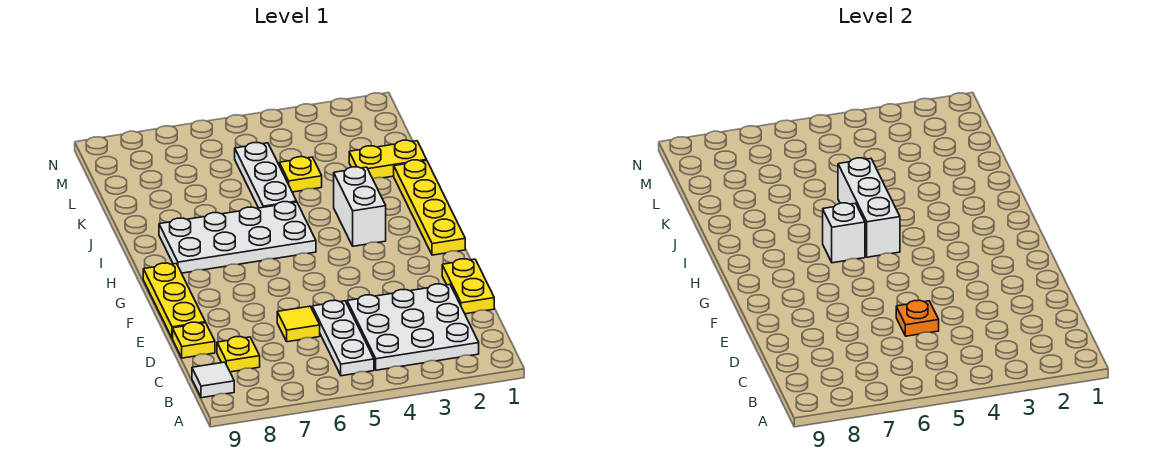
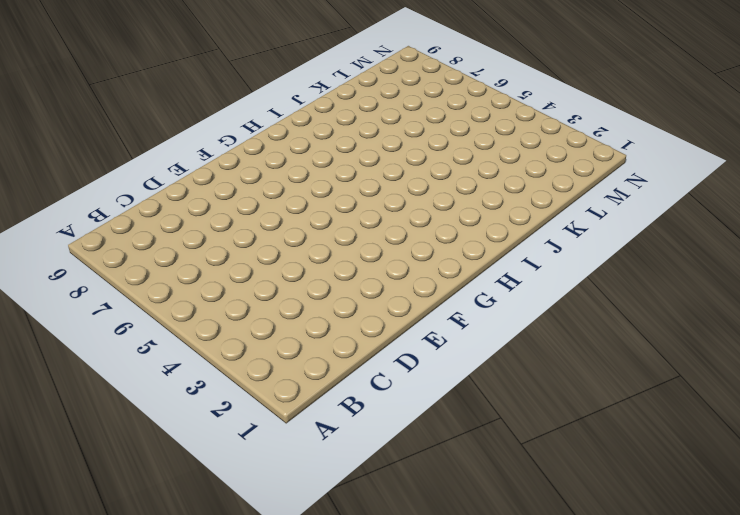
none -> white 3x3 plate [347,284,479,370]
none -> white 1x3 plate [312,300,374,376]
none -> white 1x1 tile [192,362,234,398]

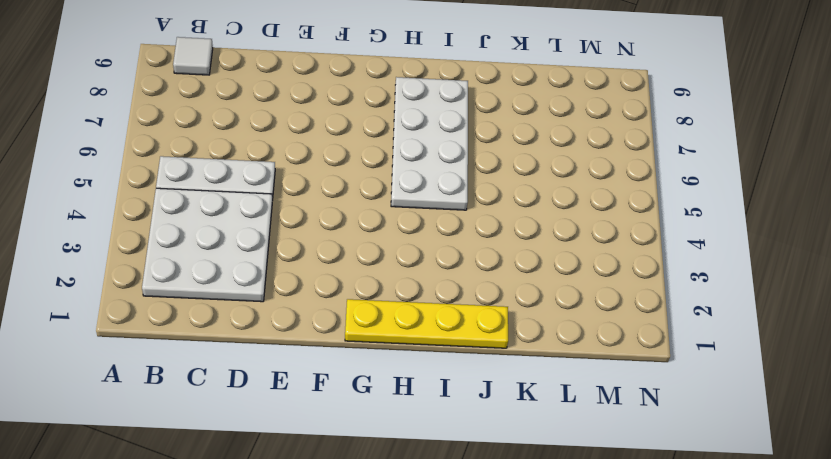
none -> yellow 1x1 plate [217,337,260,372]
none -> yellow 1x2 plate [442,259,494,314]
none -> yellow 1x1 tile [277,306,320,342]

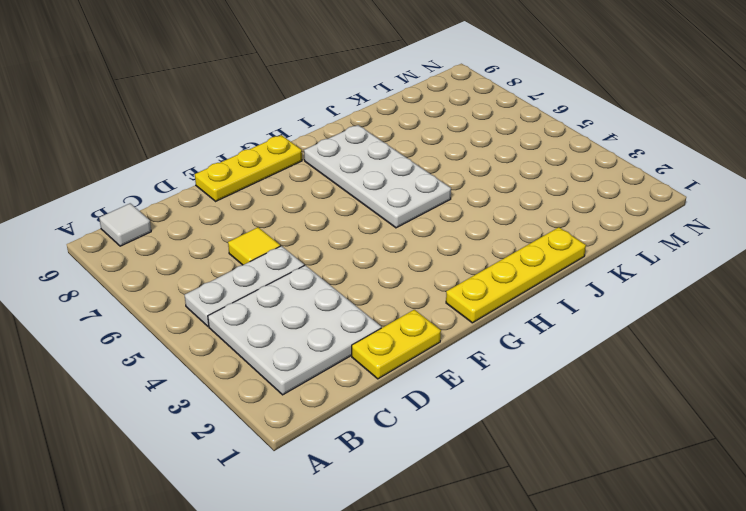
none -> yellow 1x1 plate [217,337,260,372]
none -> yellow 1x1 plate [173,322,215,358]
none -> white 1x2 brick [334,167,386,246]

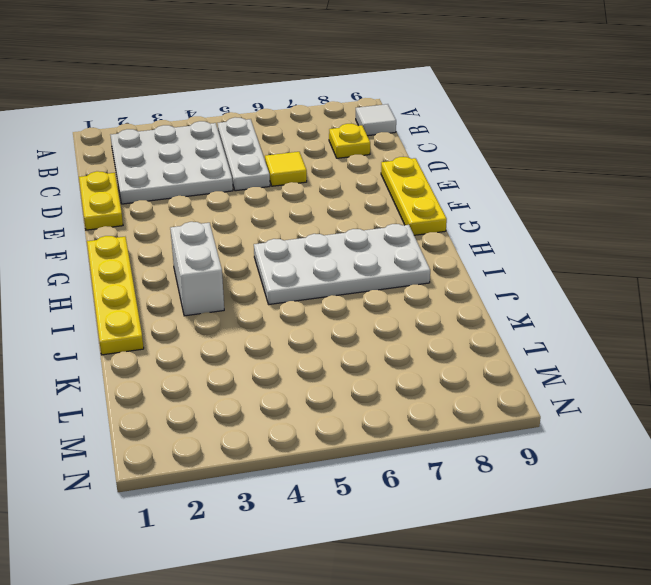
none -> yellow 1x1 plate [173,322,215,358]
none -> white 1x3 plate [235,143,297,208]
none -> yellow 1x2 plate [349,140,427,179]

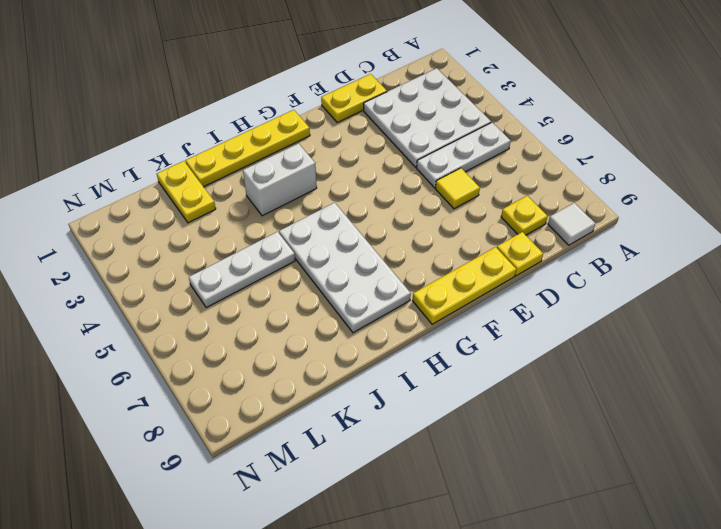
none -> yellow 1x1 plate [279,157,322,192]
none -> orange 1x1 plate [896,300,939,336]
none -> white 1x3 brick [838,158,900,257]

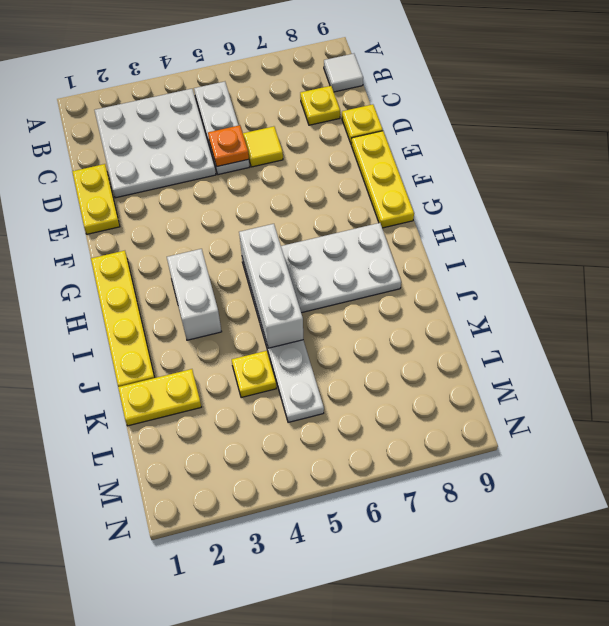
none -> white 1x1 brick [823,203,865,263]

